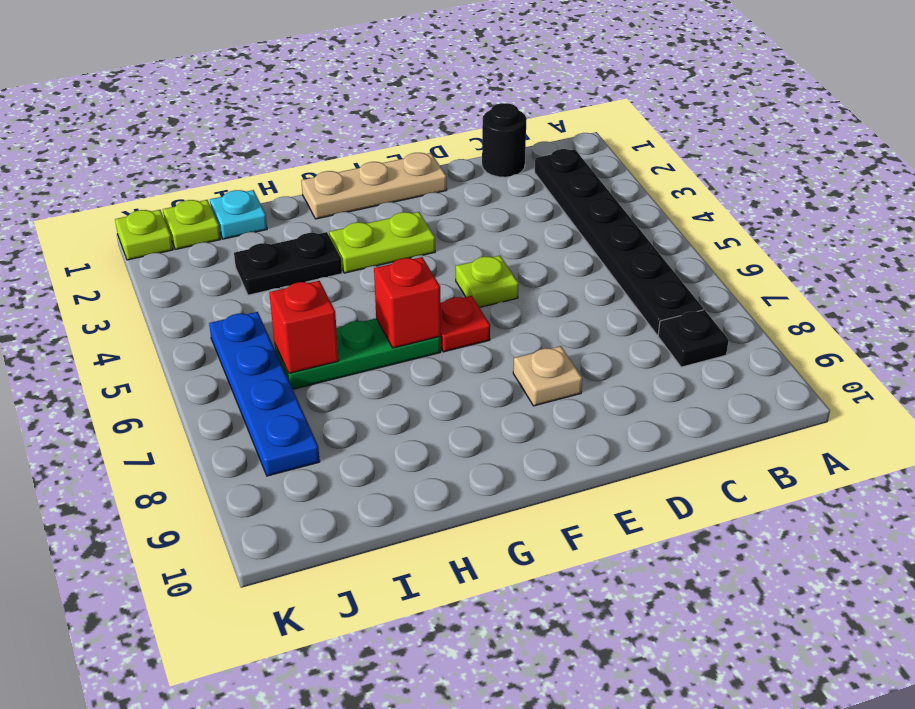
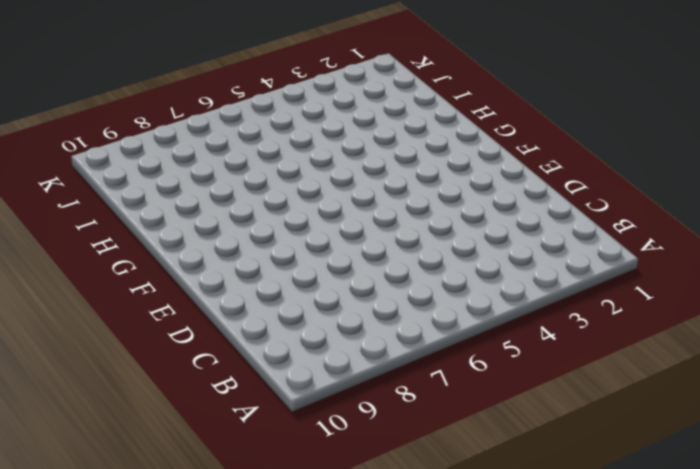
none -> black 1x6 plate [535,149,703,335]
none -> black 1x1 plate [658,310,729,367]
none -> black 1x1 round brick [482,103,527,177]

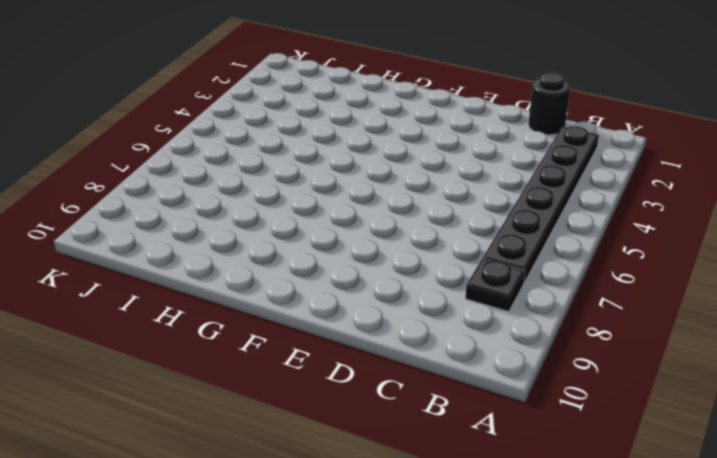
none -> tan 1x3 plate [301,153,447,219]
none -> lime 1x1 plate [456,256,519,308]
none -> tan 1x1 plate [513,346,582,406]

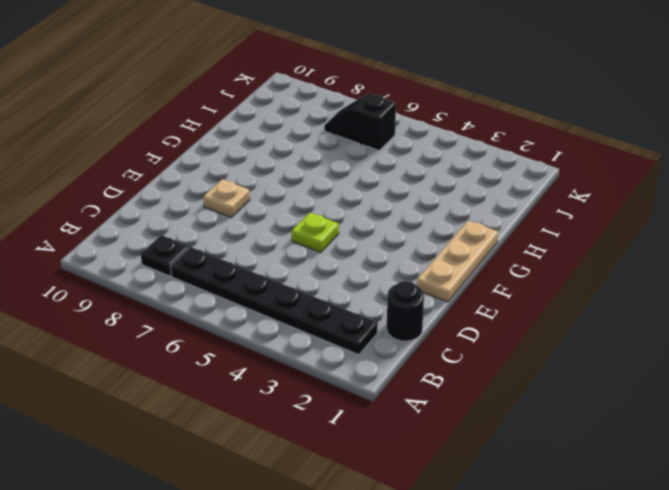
black 1x2 slope [324,93,396,151] -> blue 1x4 plate [209,312,320,476]
none -> lime 1x2 plate [329,212,435,273]
none -> red 1x1 plate [440,296,490,352]
none -> green 1x3 plate [275,318,441,389]

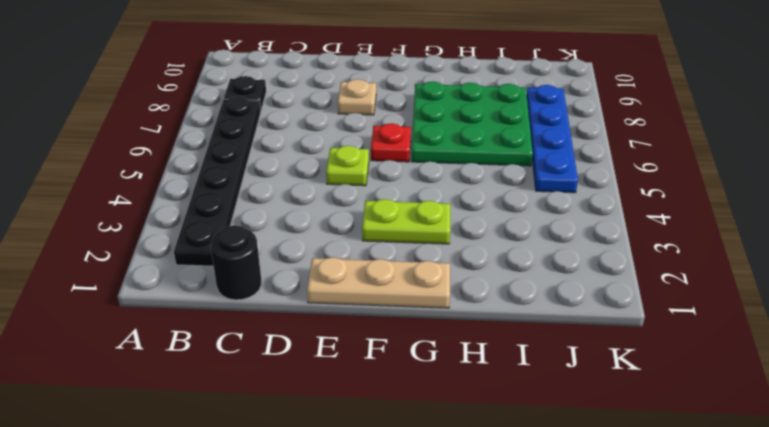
green 3x3 plate [411,82,533,166] -> green 1x3 plate [275,318,441,389]
none -> black 1x2 plate [234,232,342,295]
none -> cyan 1x1 plate [210,190,267,239]
none -> lime 1x1 plate [163,200,220,249]

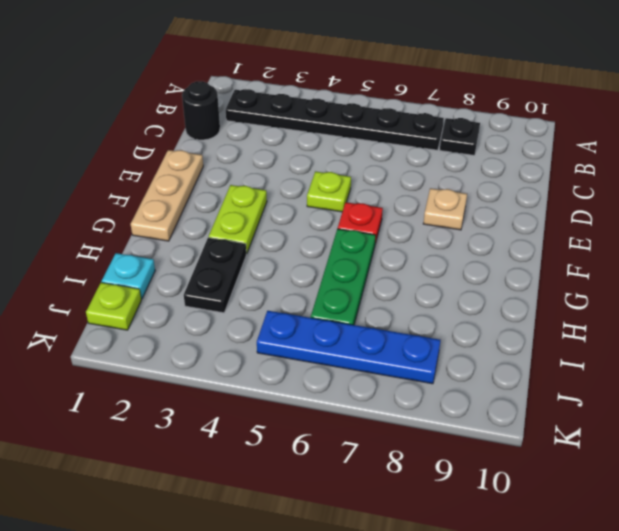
none -> lime 1x1 plate [115,210,173,260]
none -> red 1x1 brick [374,257,441,348]
none -> red 1x1 brick [269,281,339,373]

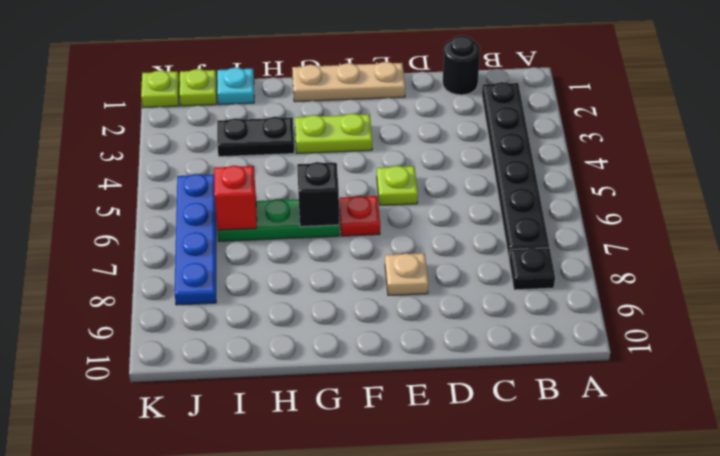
black 1x1 brick [297,162,339,227] -> red 1x1 brick [374,257,441,348]

